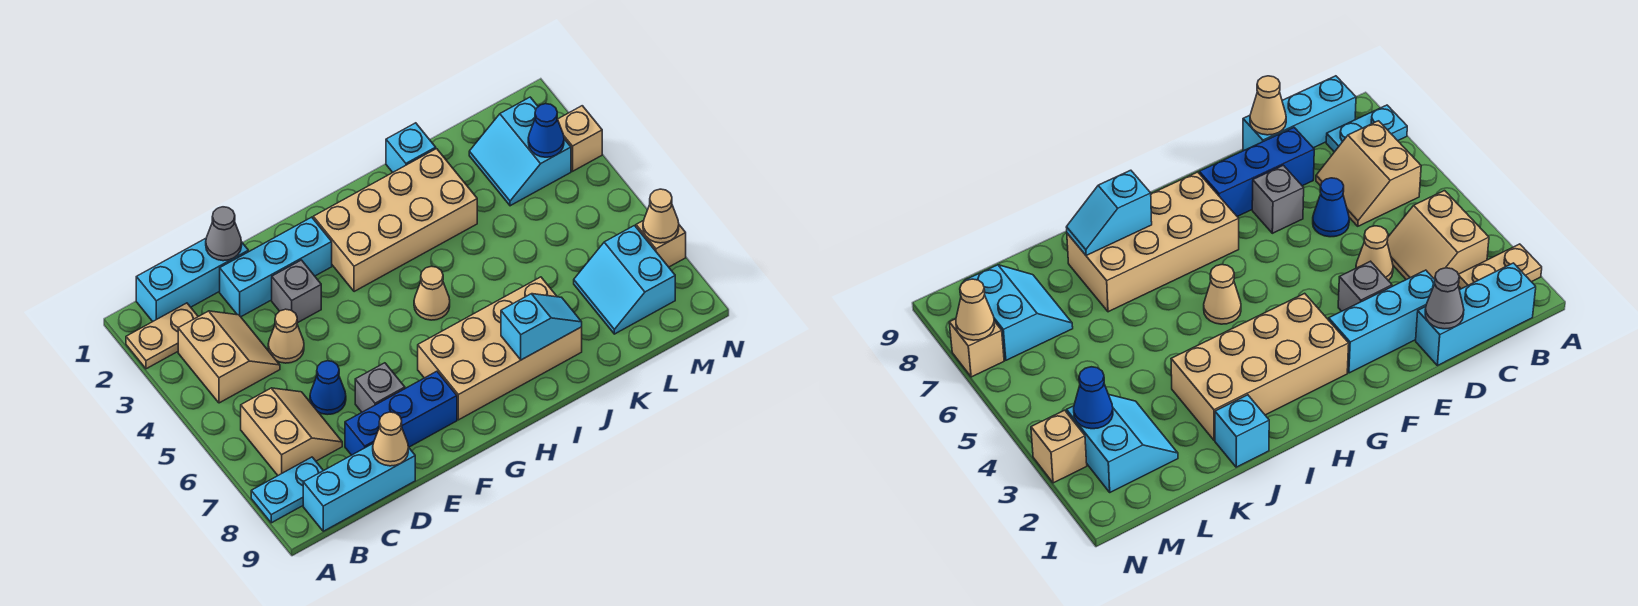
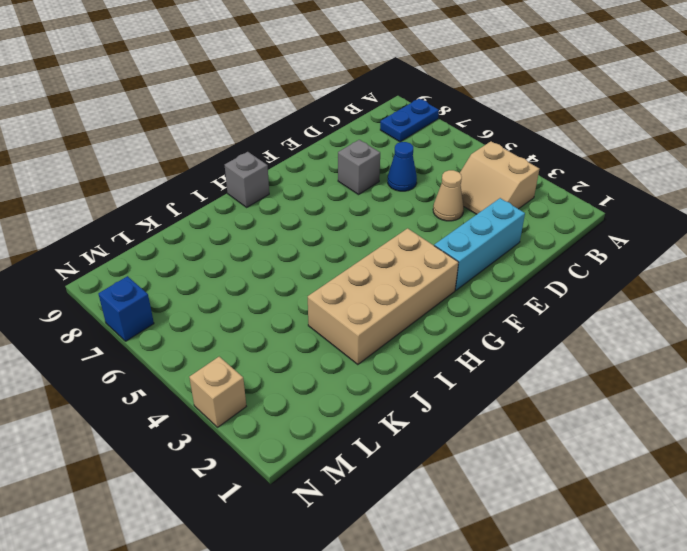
blue 1x2 plate [380,99,439,142] -> cyan 1x2 plate [251,457,323,523]
grey 1x1 brick [225,152,269,207] -> grey 1x1 brick moved to [272,260,321,323]
blue 1x1 brick [98,276,154,341] -> tan 1x1 brick [636,221,686,267]
none -> tan 1x2 plate [126,303,198,369]
none -> cyan 1x3 brick [136,238,248,322]
none -> tan 2x2 slope [241,388,342,475]

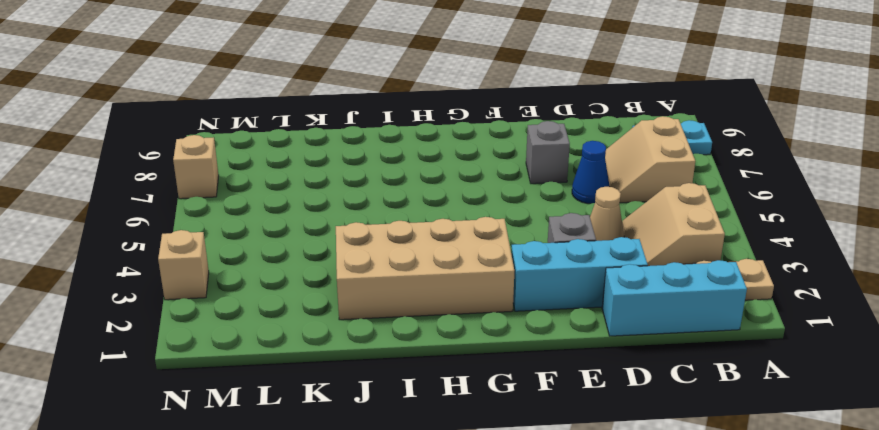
none -> cyan 1x3 brick [303,444,415,531]
none -> blue 1x3 brick [345,371,457,455]
none -> tan 2x4 brick [418,277,582,420]

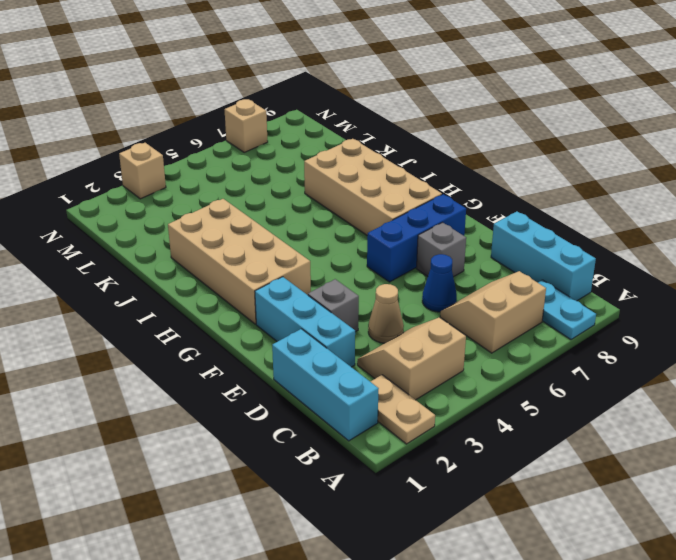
blue 1x3 brick [367,194,466,282] -> blue 1x3 brick turned to [345,371,457,455]
none -> tan 1x1 cone [414,266,450,320]
none -> cyan 1x1 brick [386,123,436,172]
none -> cyan 2x2 slope [469,97,571,206]

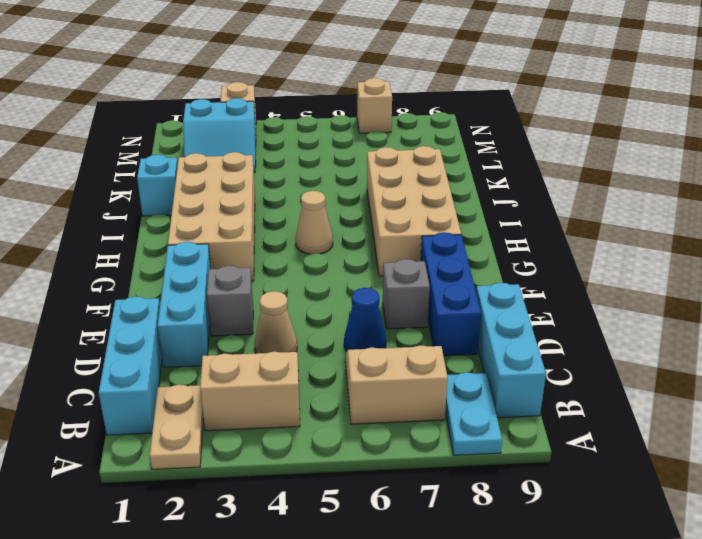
none -> cyan 2x2 slope [574,226,675,334]
none -> grey 1x1 cone [206,207,242,261]
none -> tan 1x1 cone [373,412,408,466]

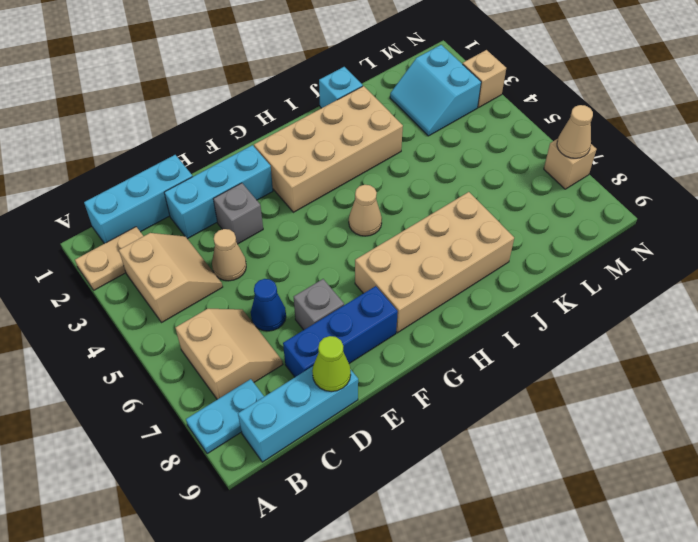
lime 1x1 cone [312,336,351,392] -> tan 1x1 cone [373,412,408,466]
none -> cyan 2x2 slope [574,226,675,334]
none -> grey 1x1 cone [206,207,242,261]
none -> cyan 1x2 slope [501,294,582,360]

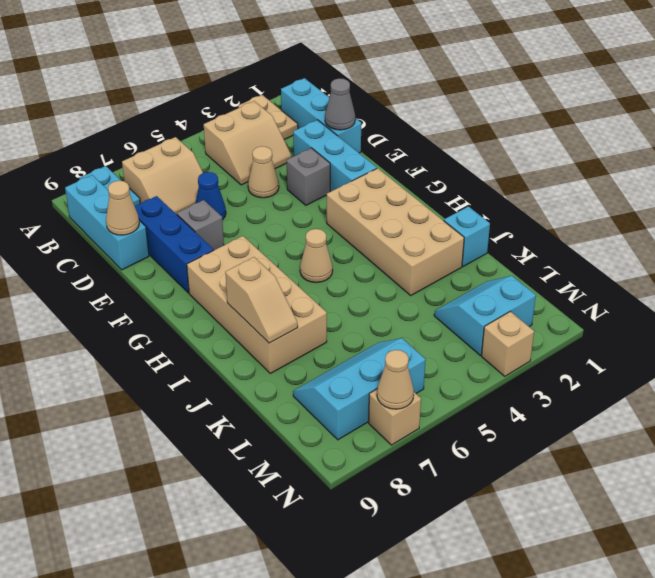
tan 1x2 slope [225,257,298,343] -> cyan 1x2 slope [501,294,582,360]
cyan 2x3 slope [293,338,426,440] -> cyan 2x2 slope [574,226,675,334]
none -> blue 1x1 cone [528,104,564,157]

